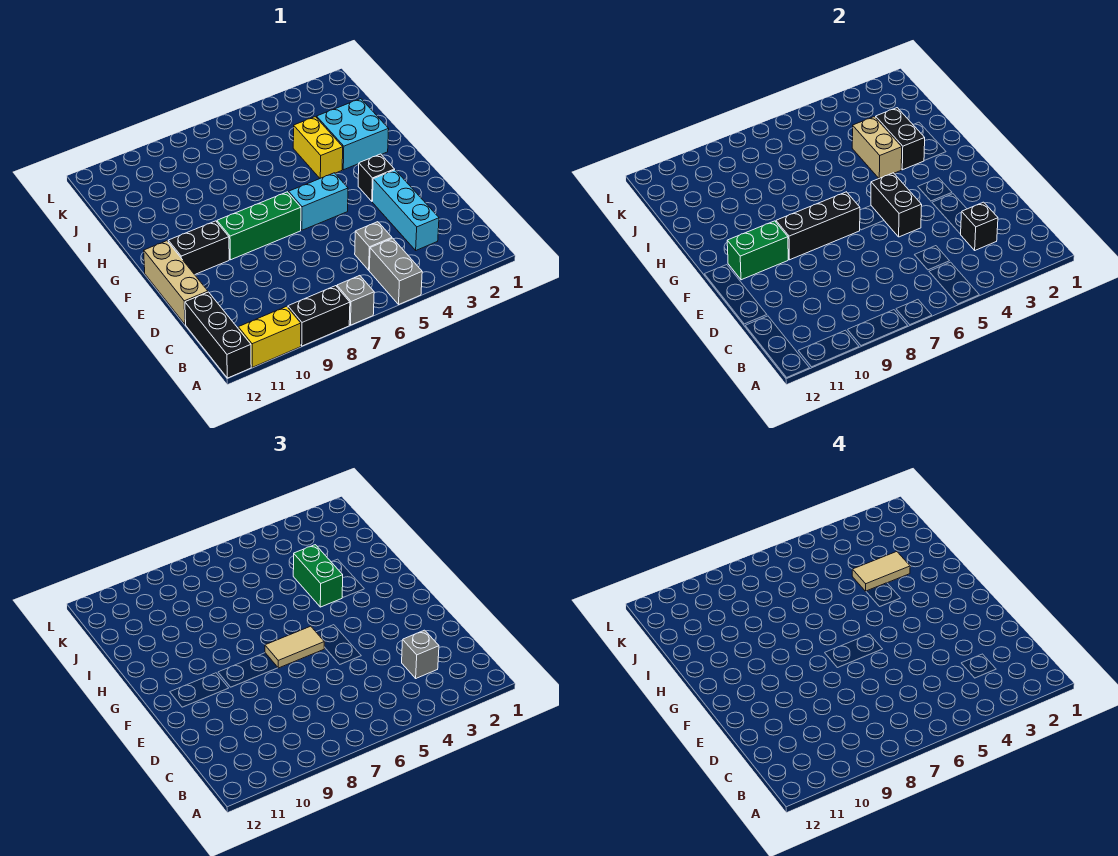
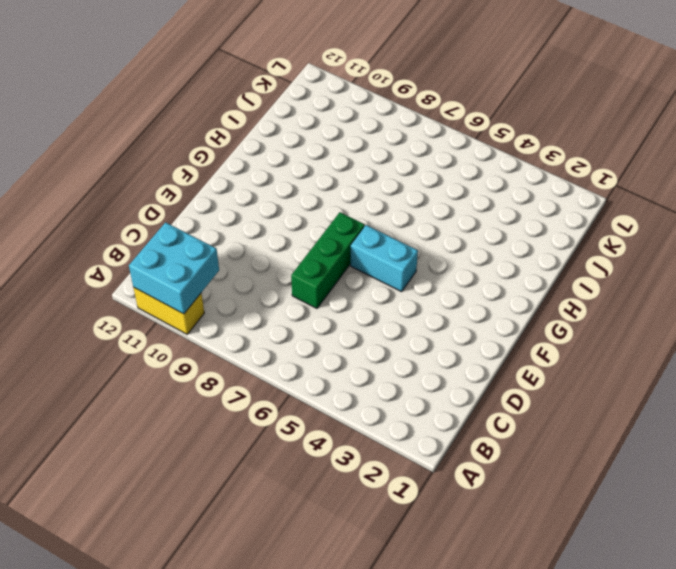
cyan 2x2 brick [129,222,219,314] -> cyan 2x2 brick moved to [317,99,389,170]
green 1x3 brick [291,212,365,308] -> green 1x3 brick turned to [217,192,301,260]
none -> grey 1x2 brick [369,238,422,304]
none -> grey 1x1 brick [337,276,374,325]
none -> black 1x2 brick [288,286,350,346]

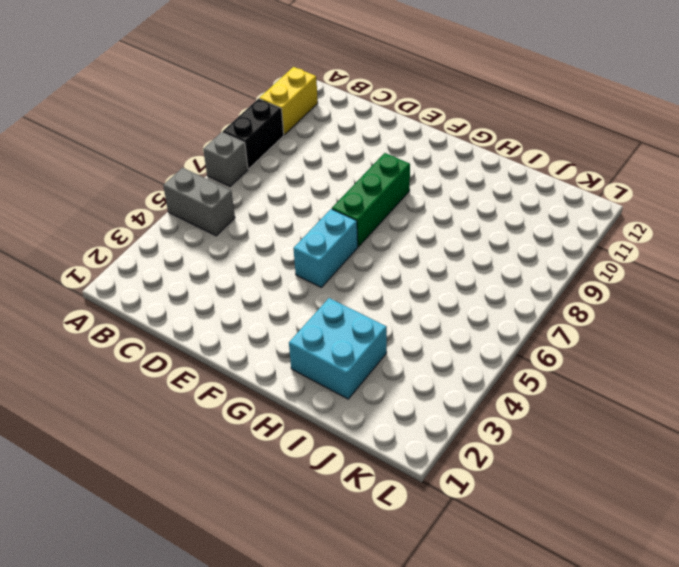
none -> black 1x3 brick [185,292,251,378]
none -> cyan 1x3 brick [372,170,439,250]
none -> grey 1x1 brick [355,222,392,270]

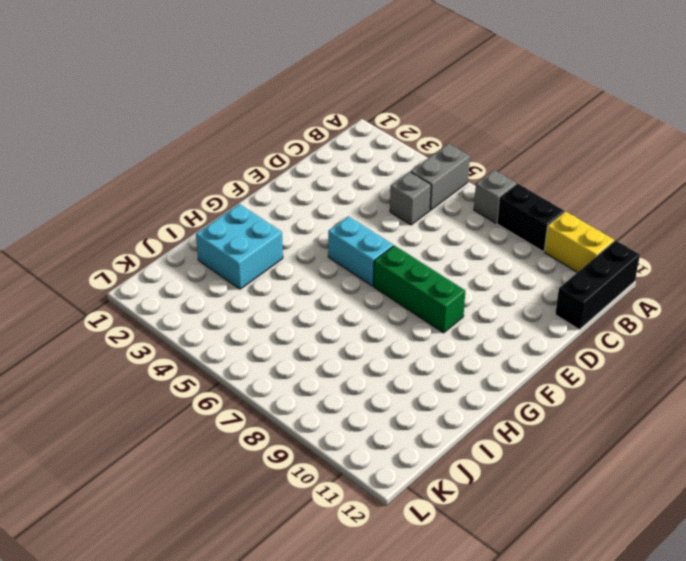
none -> cyan 1x3 brick [372,170,439,250]
none -> tan 1x3 brick [144,241,208,324]
none -> black 1x1 brick [358,154,395,201]

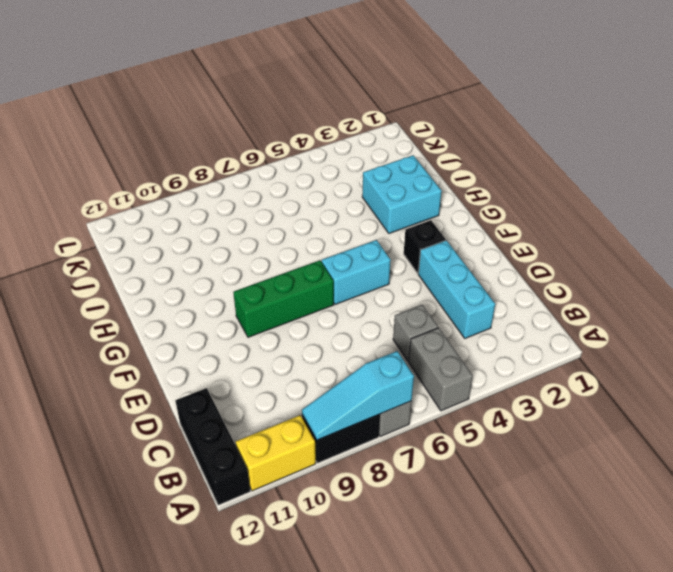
cyan 1x3 slope [302,351,414,440] -> none
none -> tan 1x3 brick [144,241,208,324]
none -> black 1x2 brick [168,221,229,275]
none -> yellow 1x2 brick [293,117,343,178]

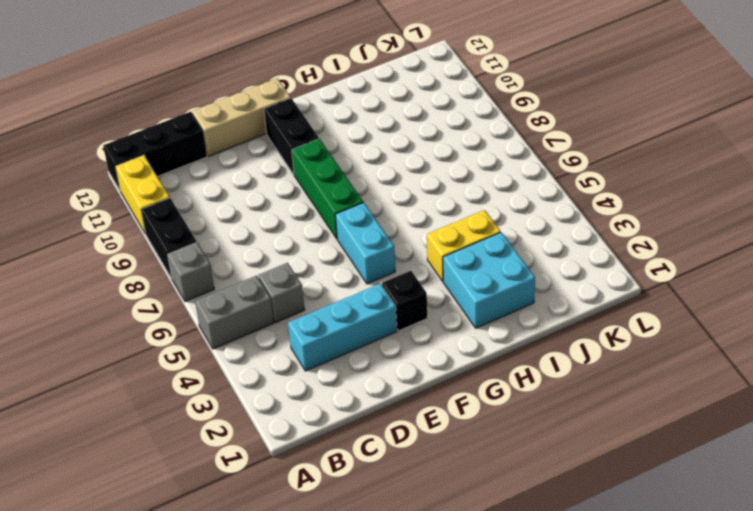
none -> black 1x1 brick [961,202,998,250]
none -> black 1x2 brick [871,173,922,237]
none -> black 1x3 brick [776,192,860,260]

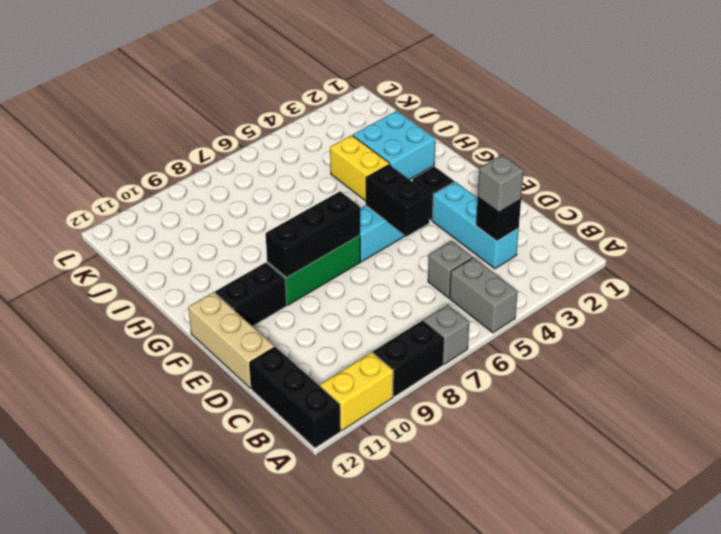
none -> green 1x2 brick [727,221,788,280]
none -> black 1x2 brick [876,108,925,170]
none -> tan 1x2 brick [852,117,902,178]

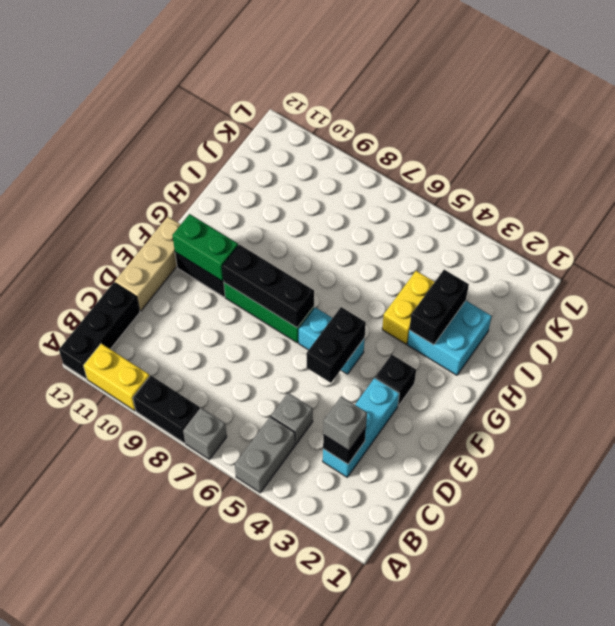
none -> tan 1x2 brick [852,117,902,178]
none -> tan 1x2 tile [265,626,324,668]
none -> green 1x2 brick [293,545,343,607]

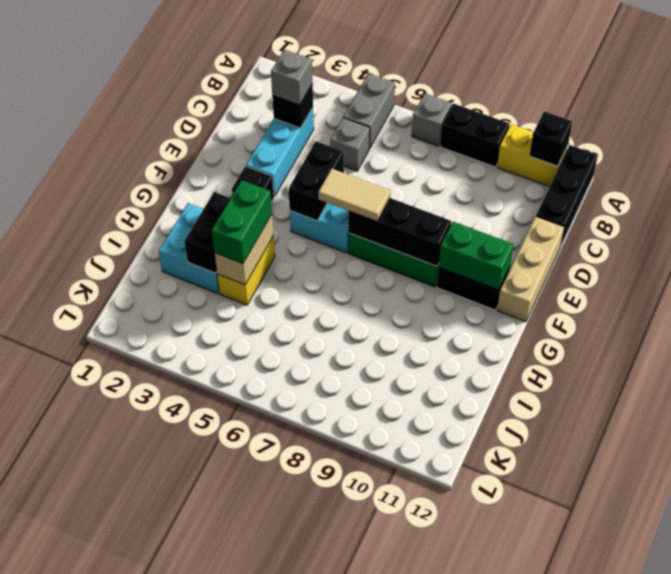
black 1x1 brick [529,111,573,166] -> none
none -> tan 1x2 tile [852,552,910,591]

